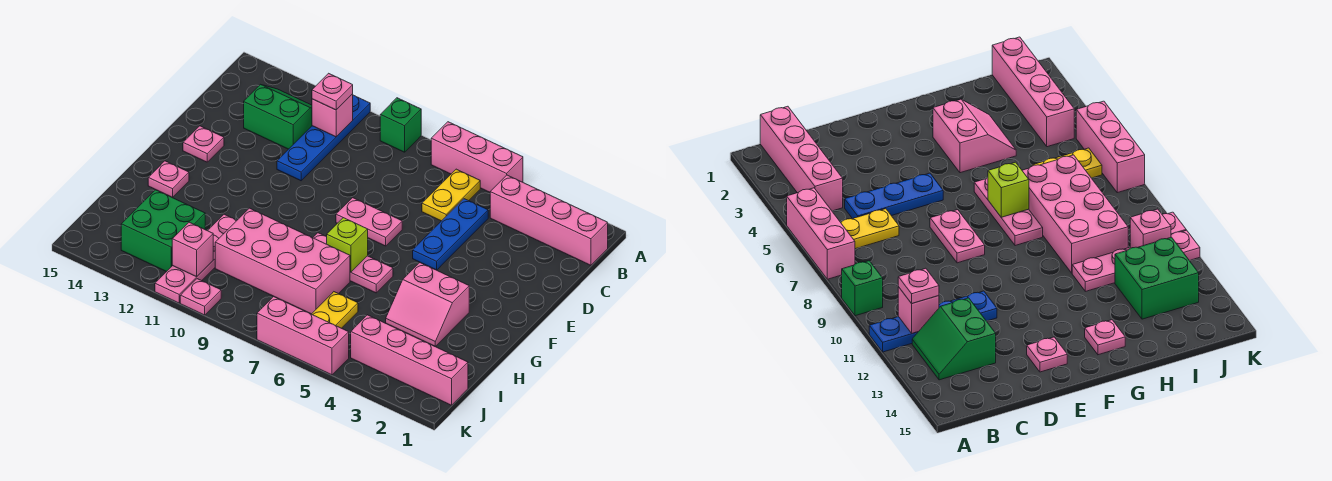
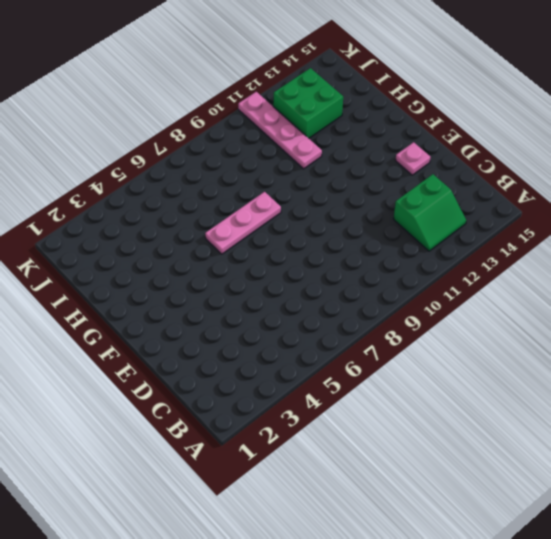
none -> pink 1x3 brick [431,122,523,192]
none -> green 1x1 brick [380,98,421,152]
none -> blue 1x4 plate [277,95,370,181]

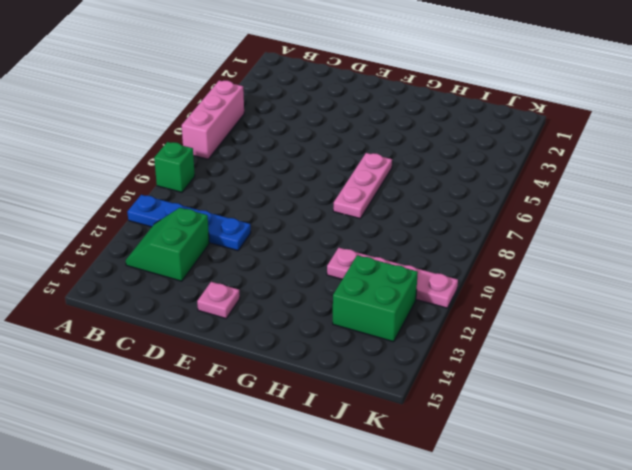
none -> pink 1x4 brick [490,175,608,265]
none -> yellow 1x2 plate [422,169,480,221]
none -> blue 1x3 plate [413,199,488,270]

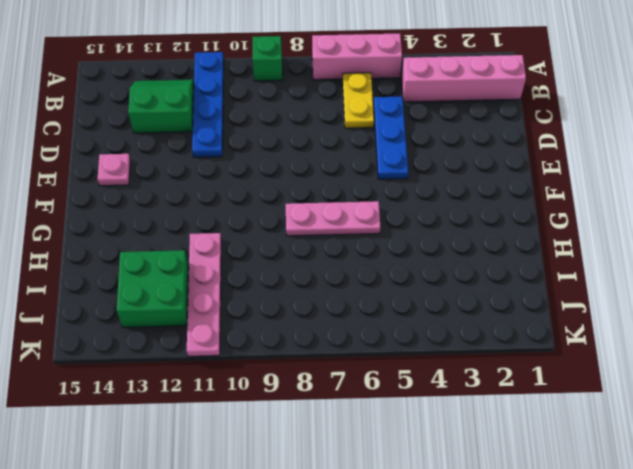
none -> pink 1x2 plate [336,198,402,246]
none -> pink 2x2 slope [386,263,469,347]
none -> pink 1x1 plate [148,161,189,198]

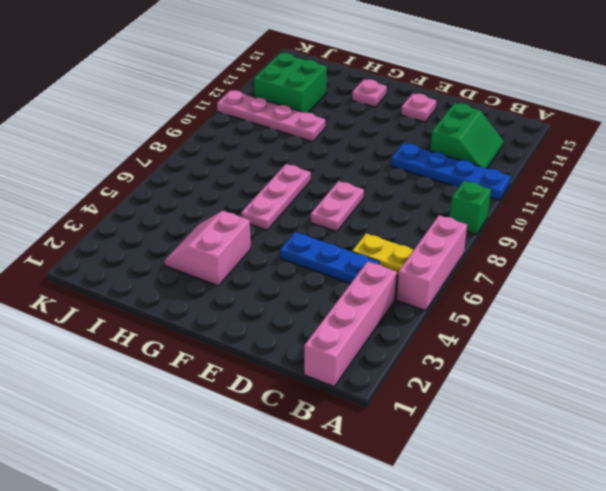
none -> pink 2x4 brick [215,208,350,314]
none -> yellow 1x2 plate [312,292,358,328]
none -> pink 1x4 brick [351,315,468,405]

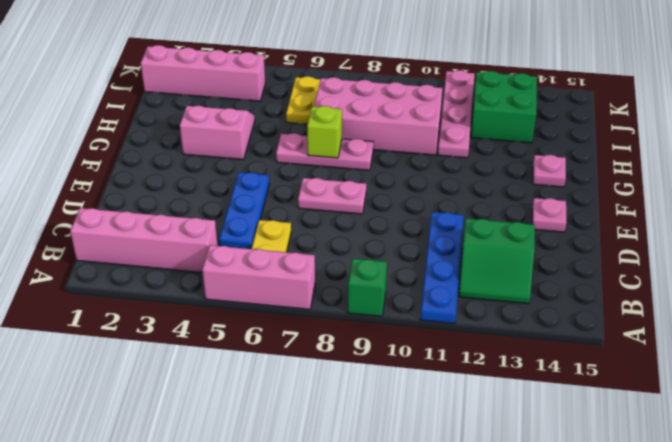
none -> pink 1x3 brick [257,296,349,375]
none -> pink 1x1 plate [180,279,221,315]
none -> pink 1x1 brick [312,94,353,137]

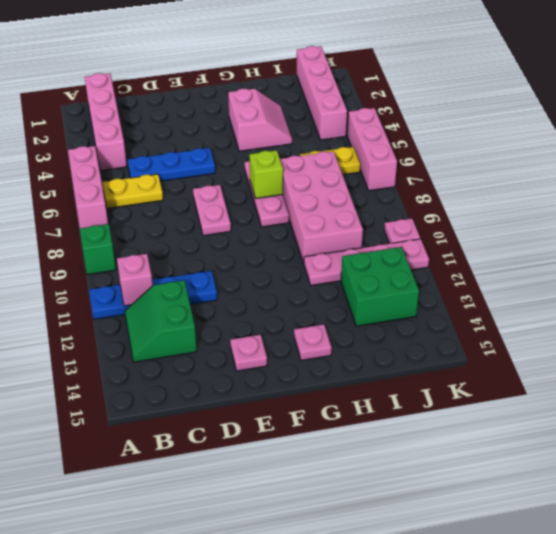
none -> pink 1x1 brick [172,222,213,277]
none -> pink 1x1 plate [312,73,353,110]

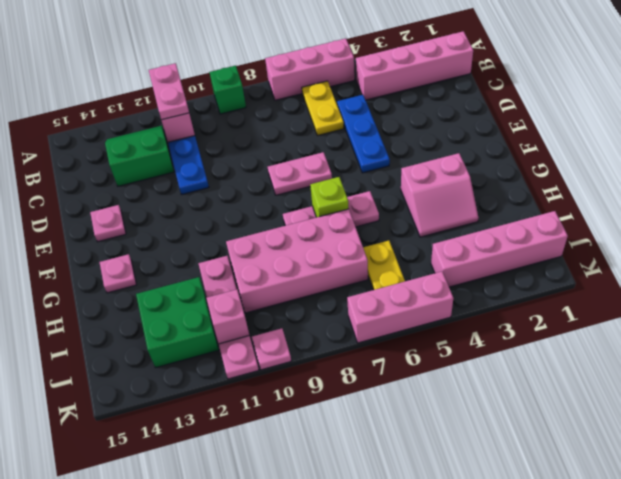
pink 1x2 plate [149,63,189,120] -> pink 1x1 plate [312,73,353,110]

